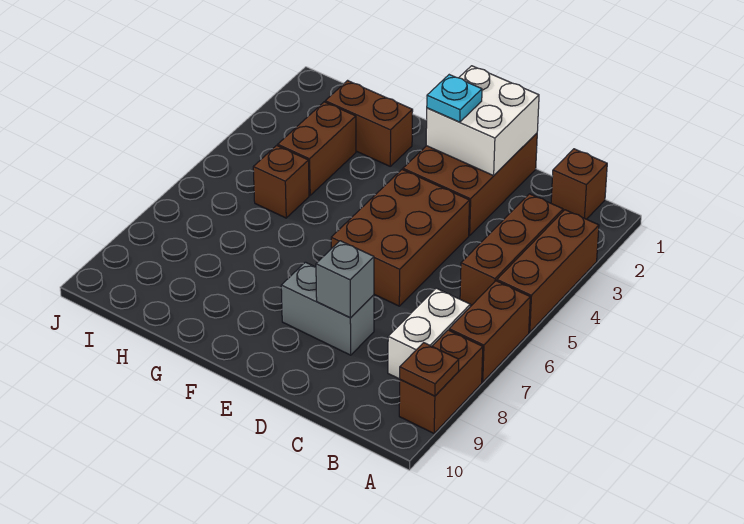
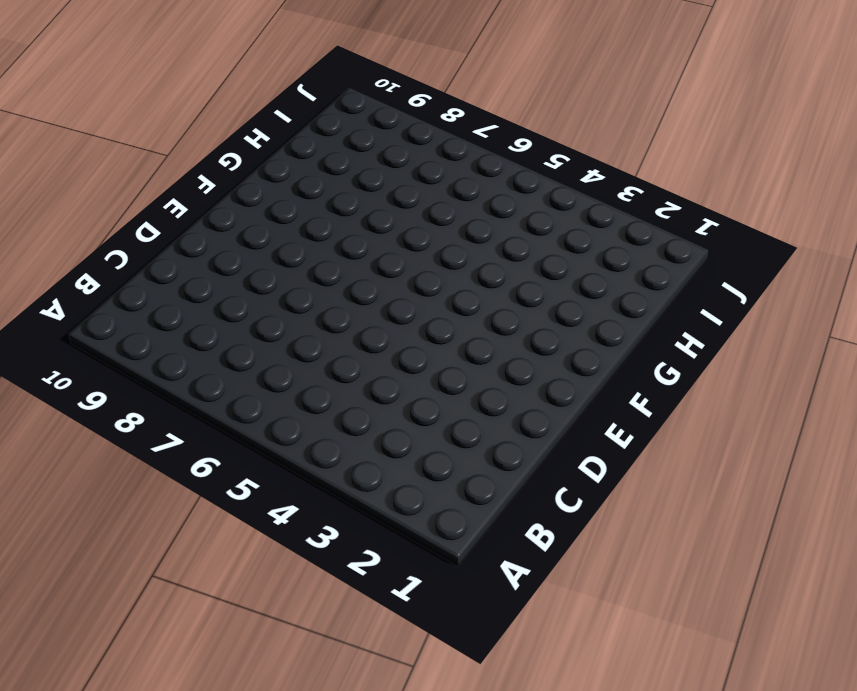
none -> brown 1x3 brick [497,210,599,332]
none -> brown 1x2 brick [449,281,530,382]
none -> brown 1x2 brick [399,330,483,433]

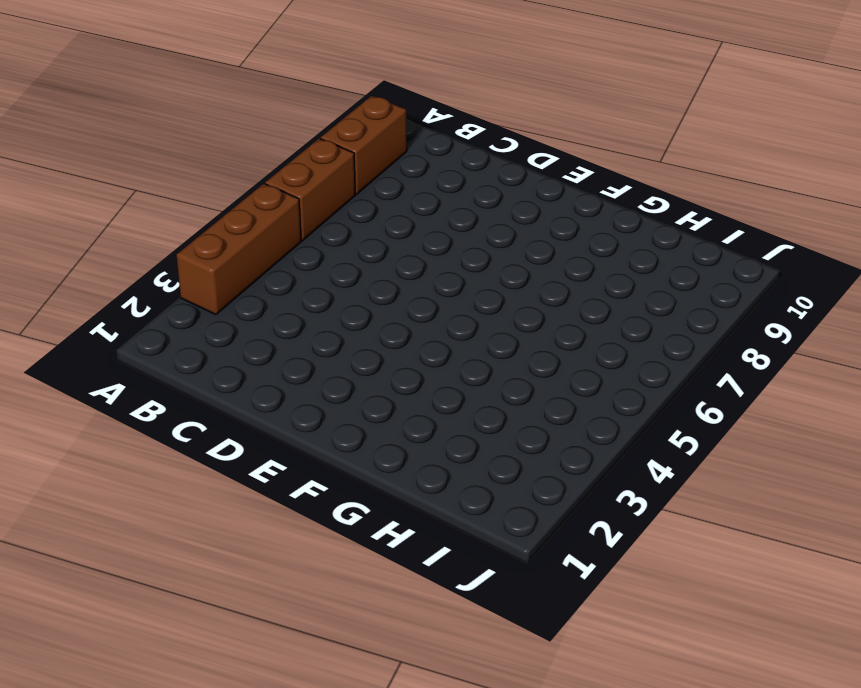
none -> brown 1x1 brick [551,149,607,219]
none -> brown 1x3 brick [460,194,563,305]
none -> white 1x2 brick [388,288,470,379]

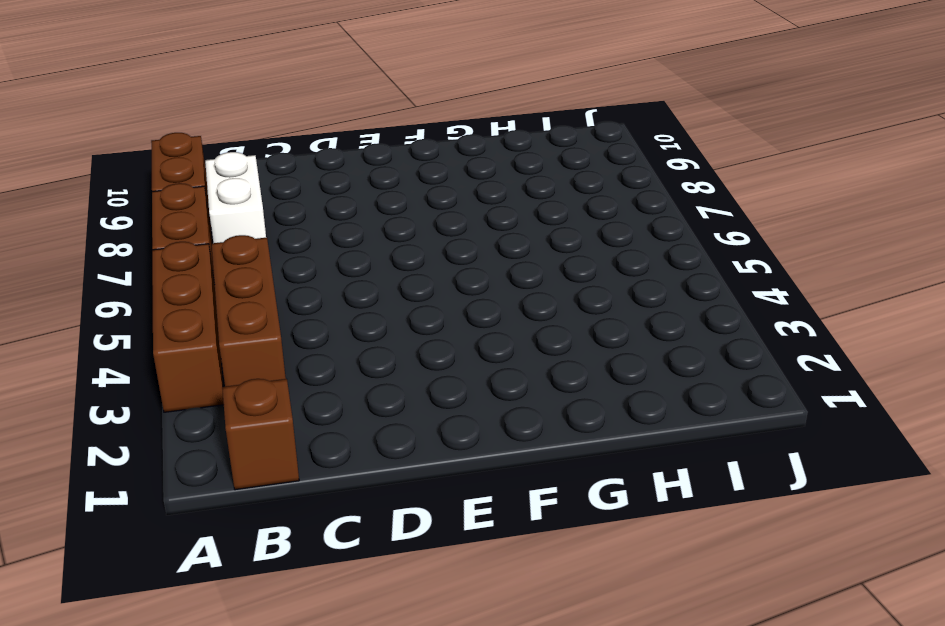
none -> brown 2x3 brick [403,133,537,236]
none -> brown 2x3 brick [331,170,470,306]
none -> grey 1x2 brick [281,262,374,355]

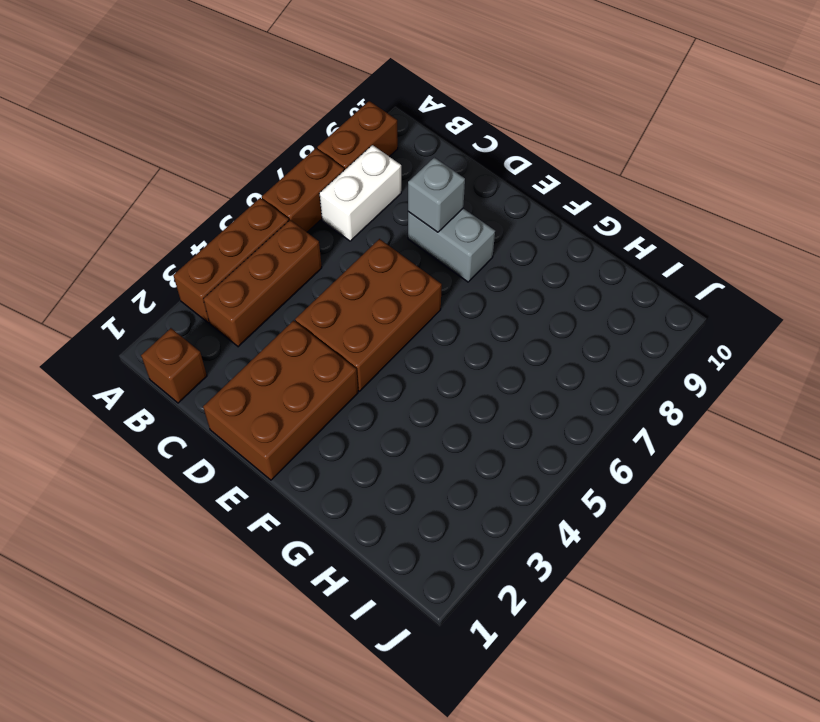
none -> brown 1x2 brick [325,81,413,166]
none -> brown 1x2 brick [278,102,356,195]
none -> brown 1x1 brick [253,145,309,218]

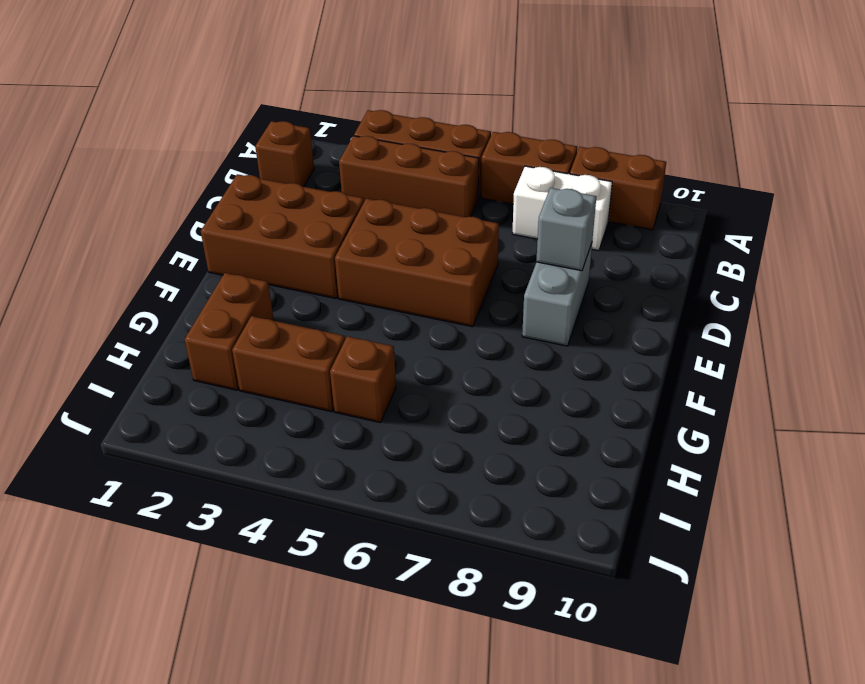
none -> brown 1x1 plate [400,343,459,396]
none -> white 2x2 brick [426,66,539,176]
none -> cyan 1x1 plate [427,75,482,122]

